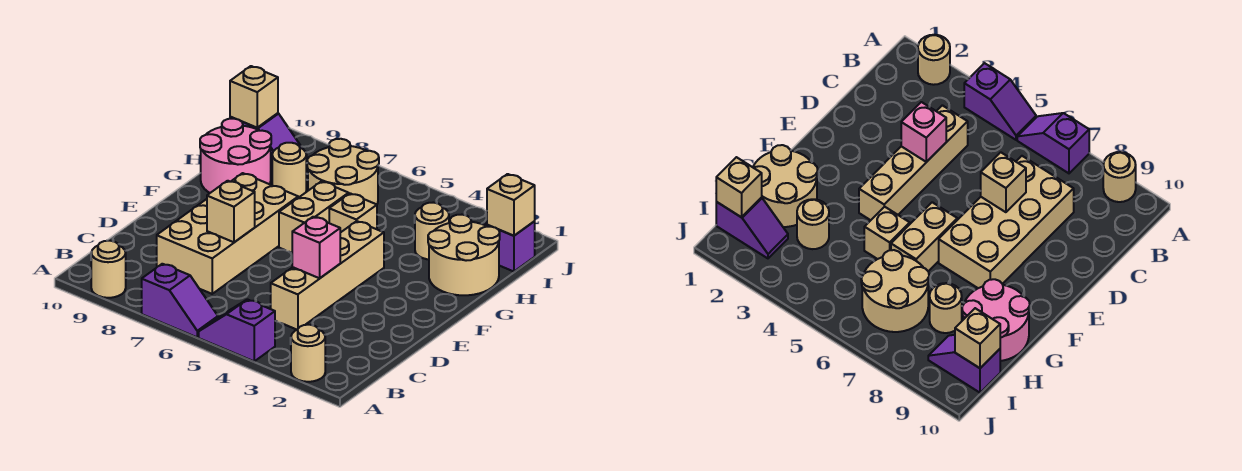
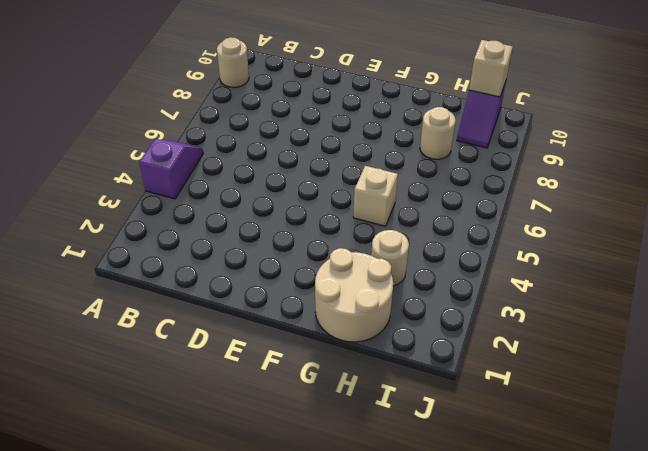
none -> tan 1x1 round brick [291,325,325,382]
none -> purple 1x2 slope [142,264,218,337]
none -> tan 1x4 brick [271,221,384,330]

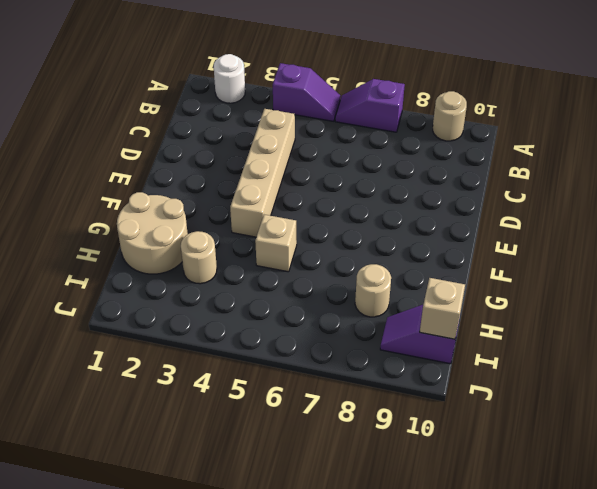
white 1x1 round brick [214,54,245,103] -> tan 1x1 round brick [291,325,325,382]
none -> tan 2x4 brick [157,173,298,294]
none -> tan 1x2 brick [279,181,349,253]
none -> pink 2x2 round brick [200,119,271,193]

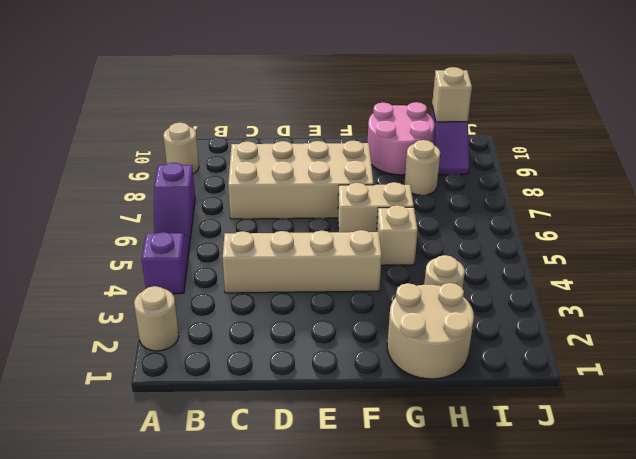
none -> tan 2x2 round brick [307,139,379,204]
none -> purple 1x2 slope [483,221,535,272]
none -> pink 1x1 brick [292,217,340,278]

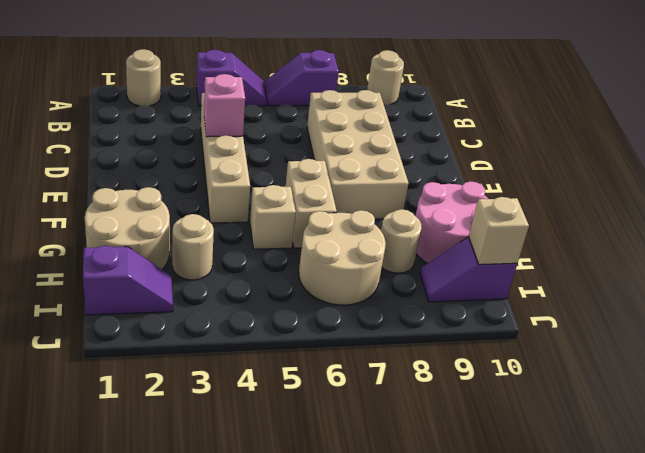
none -> tan 1x1 brick [207,181,255,242]
none -> tan 1x1 brick [487,174,535,236]

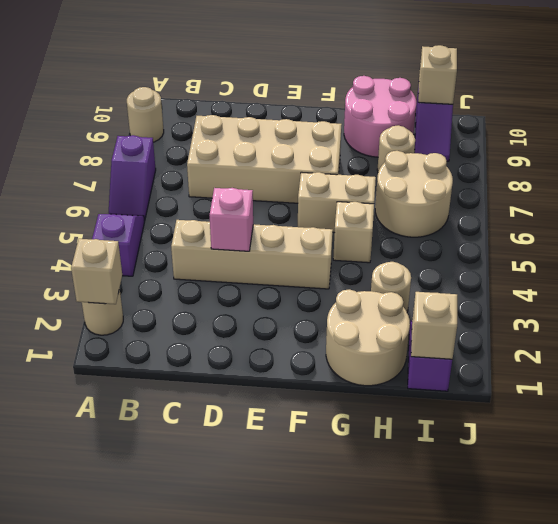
tan 1x1 brick [71,239,122,304] -> tan 1x1 brick moved to [207,181,255,242]

